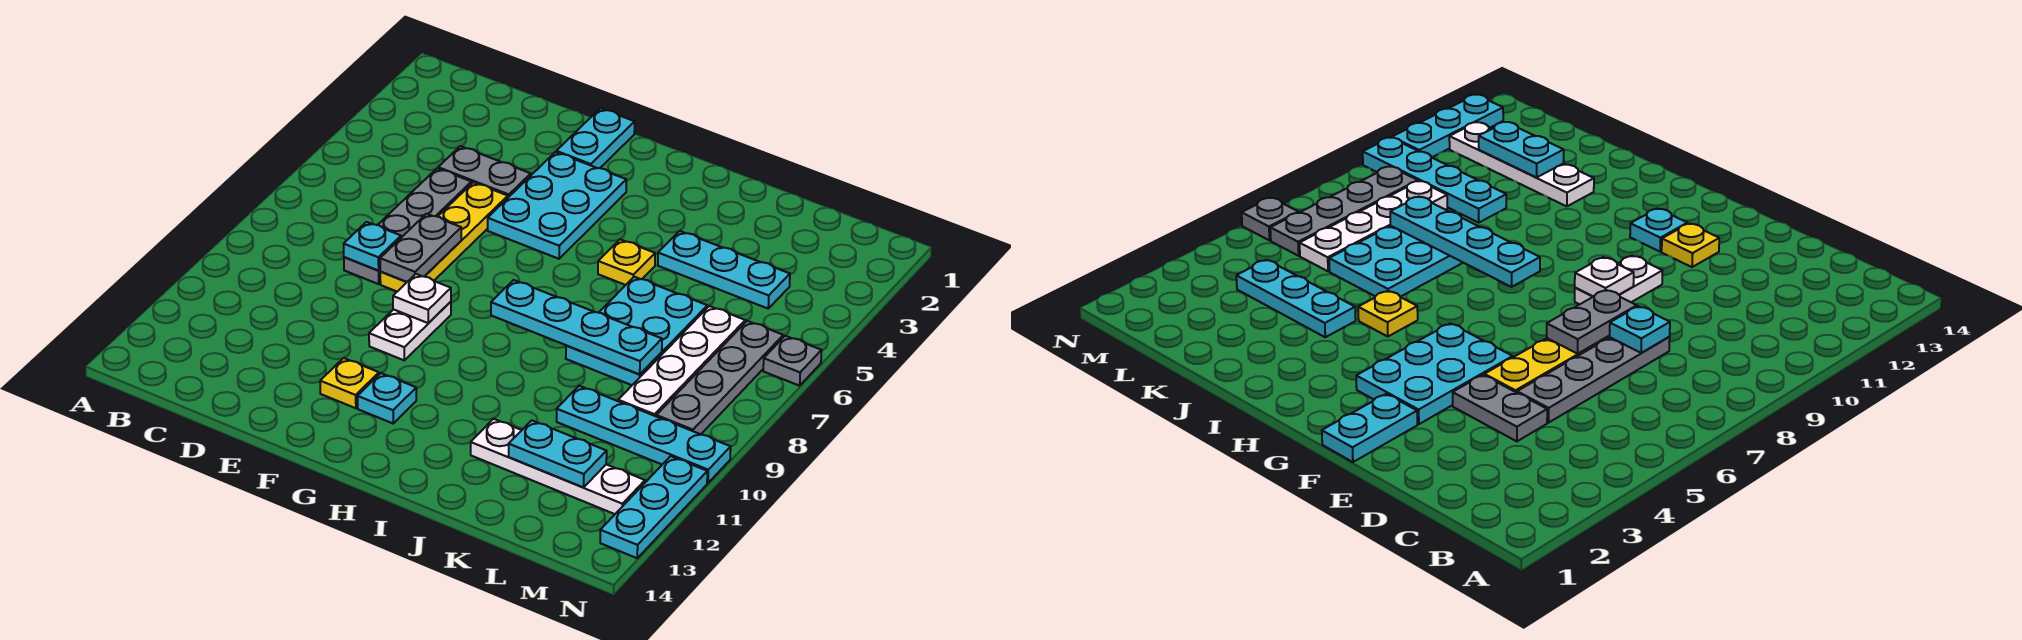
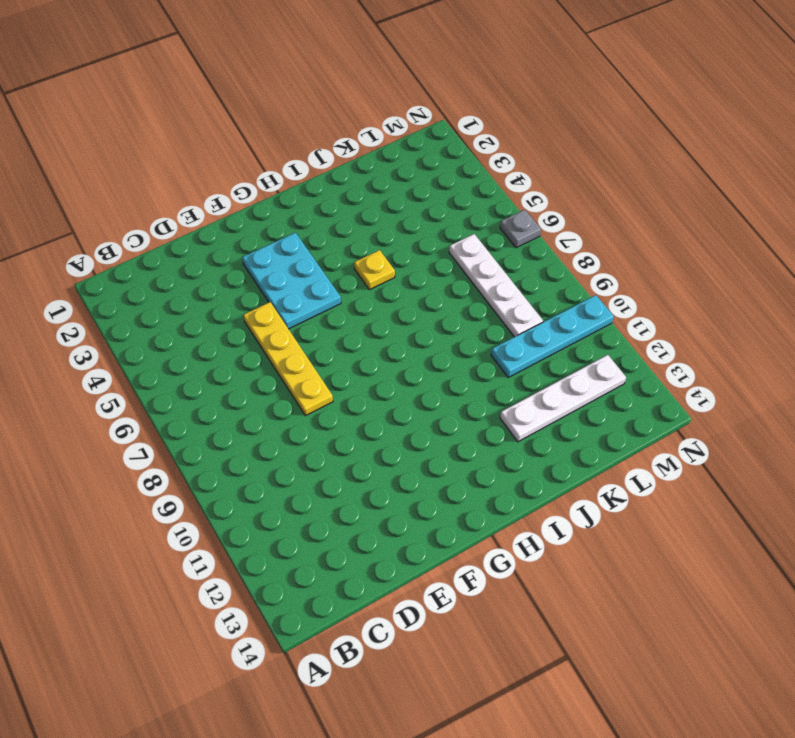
none -> grey 1x2 plate [438,146,531,197]
none -> grey 1x4 plate [344,168,472,284]
none -> cyan 1x2 plate [556,108,635,168]

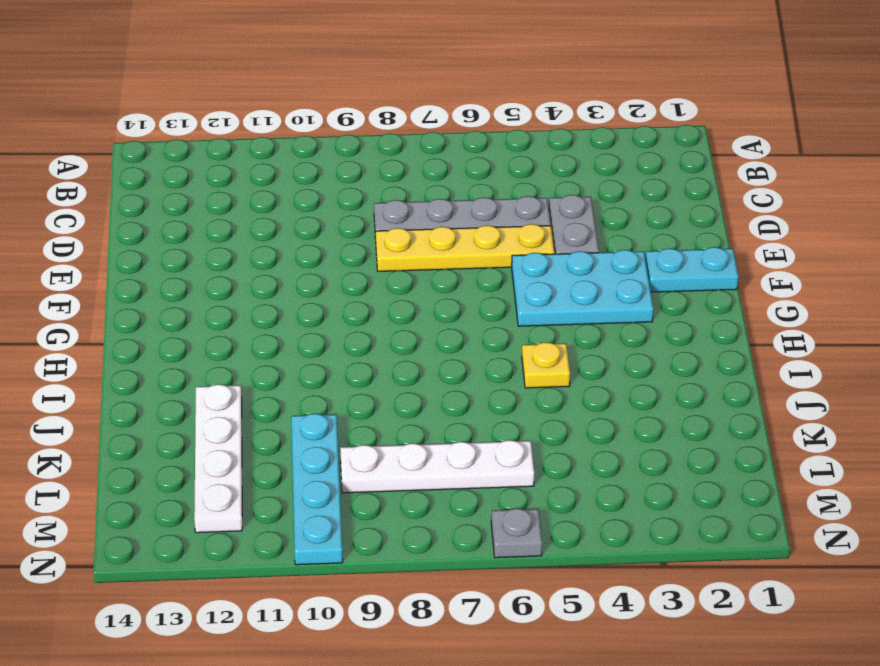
none -> white 1x2 plate [369,302,451,360]
none -> yellow 1x1 plate [320,358,379,408]
none -> cyan 1x1 plate [357,373,416,423]

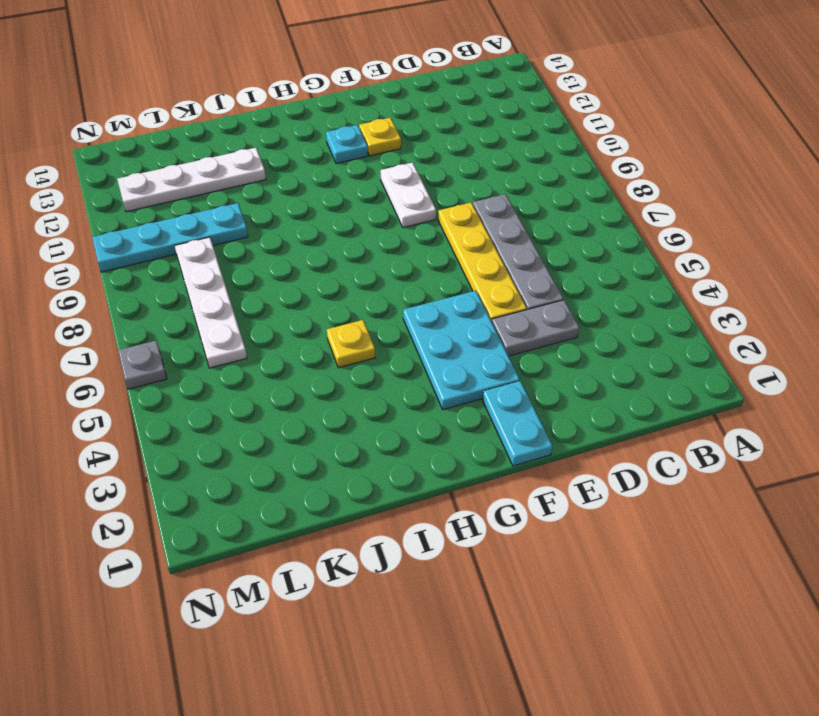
none -> cyan 1x3 plate [658,231,790,308]
none -> cyan 2x3 plate [566,277,707,385]
none -> grey 1x4 plate [656,321,783,434]

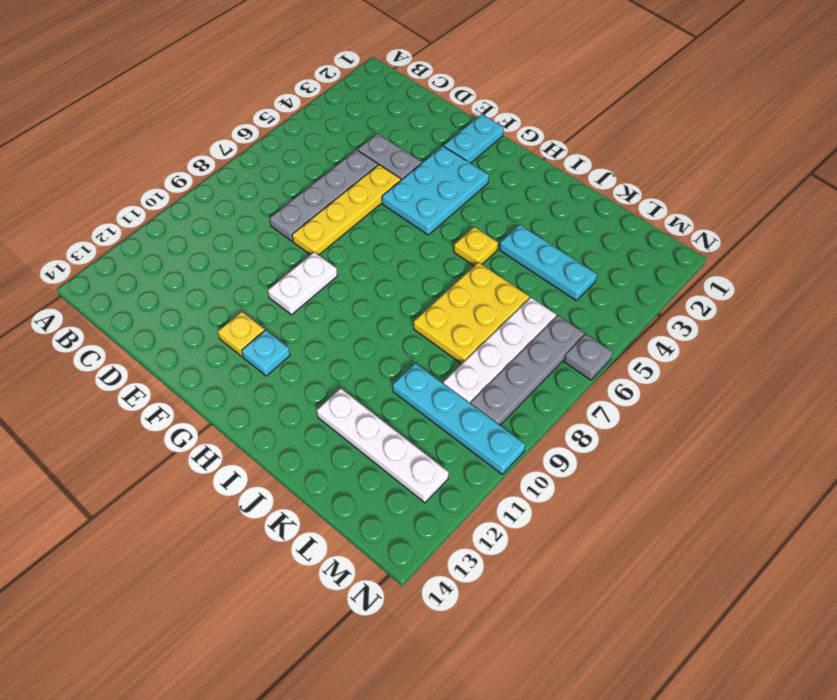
yellow 2x3 plate [414,262,529,364] -> cyan 2x3 plate [566,277,707,385]
none -> cyan 1x3 plate [600,456,707,558]
none -> cyan 1x1 plate [344,222,401,270]
none -> grey 1x2 plate [380,214,461,282]

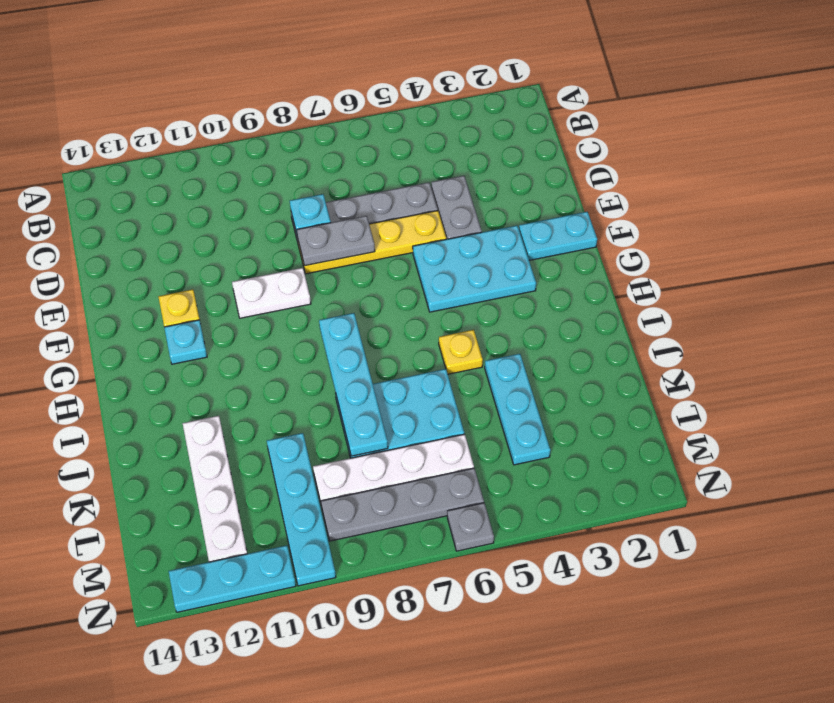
none -> white 1x1 plate [393,274,451,323]
none -> cyan 1x2 plate [509,420,607,488]

